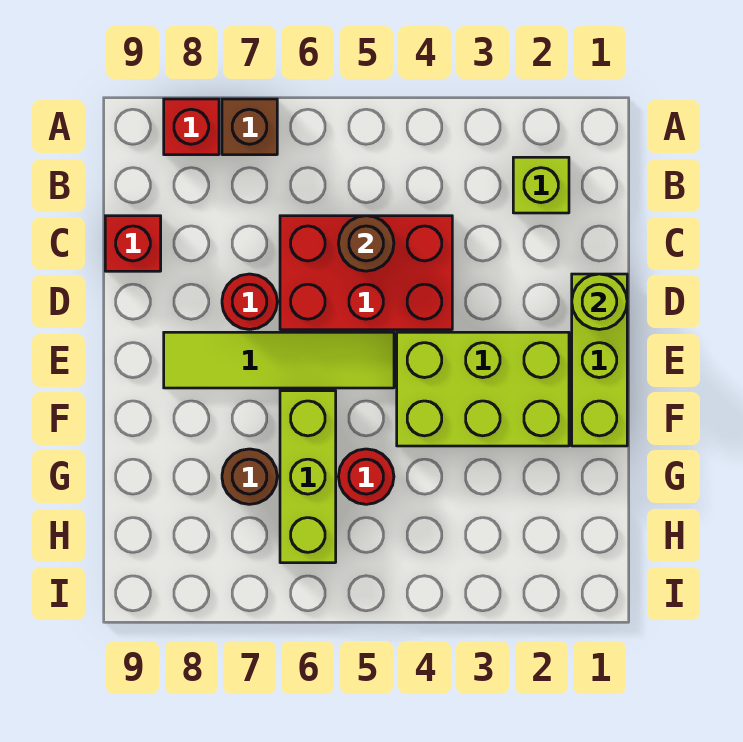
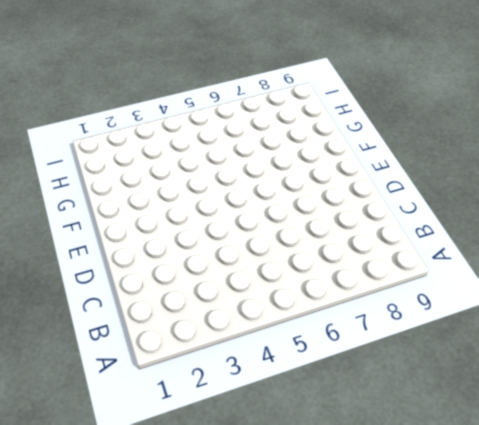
none -> brown 1x1 brick [222,99,277,155]
none -> red 1x1 brick [164,99,219,155]
none -> lime 1x1 brick [513,157,569,213]

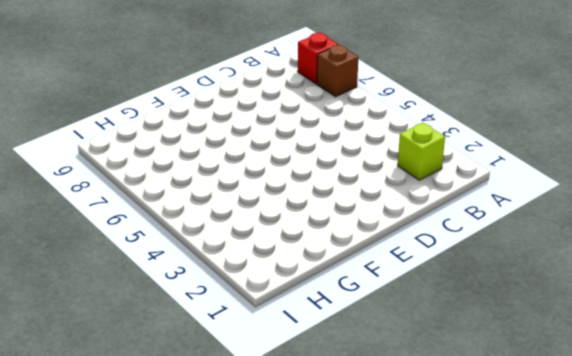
none -> red 2x3 brick [280,216,452,330]
none -> red 1x1 brick [105,216,161,271]
none -> lime 1x3 brick [572,274,627,446]

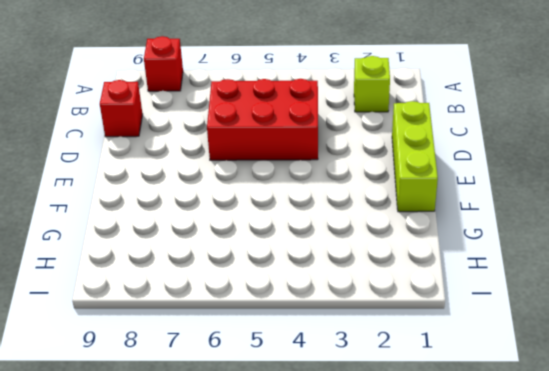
none -> brown 1x1 brick [222,99,277,155]
none -> red 1x1 round brick [222,274,277,329]
none -> lime 2x3 brick [397,332,569,446]

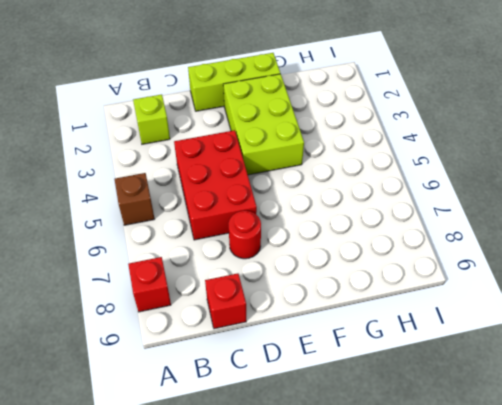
brown 1x1 brick [115,173,155,225] -> brown 1x1 brick moved to [222,99,277,155]
none -> lime 1x4 tile [164,332,394,388]
none -> lime 1x3 brick [280,391,336,563]
none -> red 1x1 round brick [338,449,394,504]

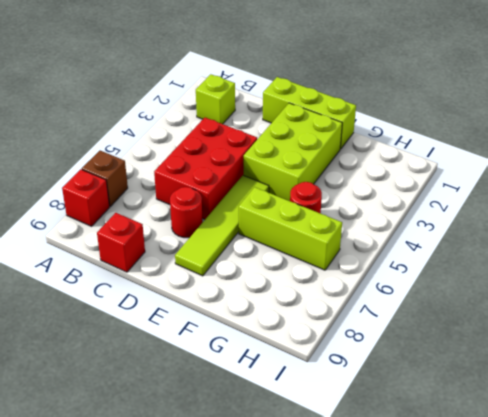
none -> brown 1x1 round brick [222,449,277,504]
none -> brown 1x1 round brick [339,216,394,271]
none -> lime 1x1 round brick [572,274,627,329]

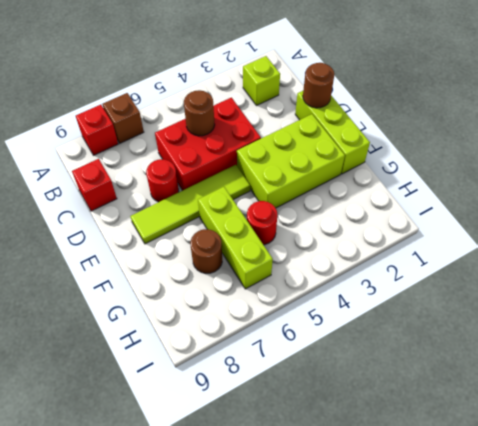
brown 1x1 round brick [303,63,334,108] -> lime 1x1 round brick [572,274,627,329]

